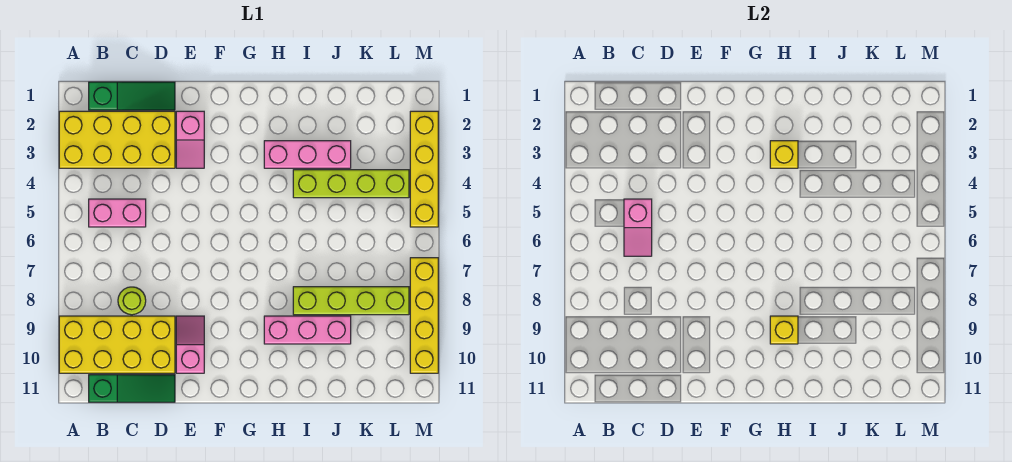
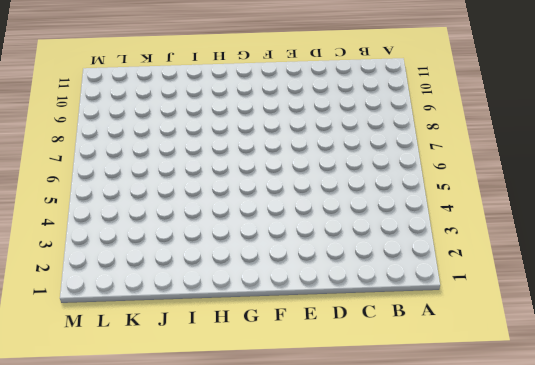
none -> yellow 2x4 brick [59,111,175,168]
none -> yellow 2x4 brick [59,316,175,373]
none -> green 1x3 slope [89,82,175,110]

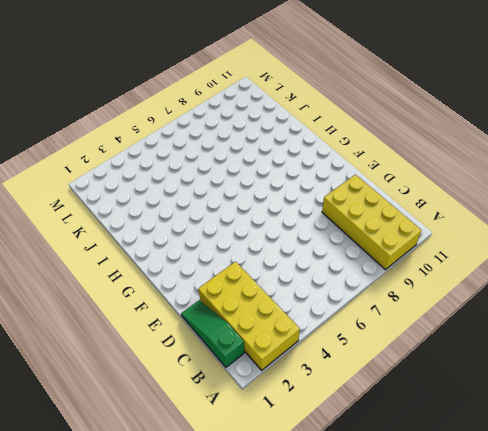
none -> pink 1x2 brick [89,199,146,227]
none -> green 1x3 slope [89,375,175,402]
none -> lime 1x1 round brick [118,287,146,315]

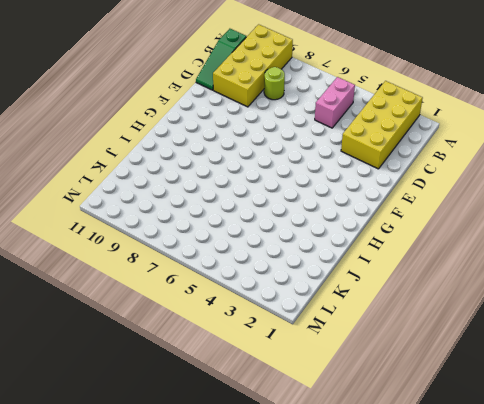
none -> green 1x3 slope [89,82,175,110]
none -> pink 1x2 slope [176,111,204,168]
none -> pink 1x2 slope [176,316,204,373]

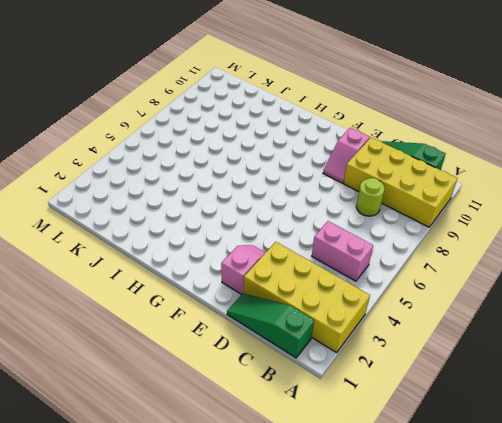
none -> pink 1x3 brick [264,141,351,168]
none -> pink 1x3 brick [264,316,351,344]
none -> lime 1x4 brick [293,170,409,198]

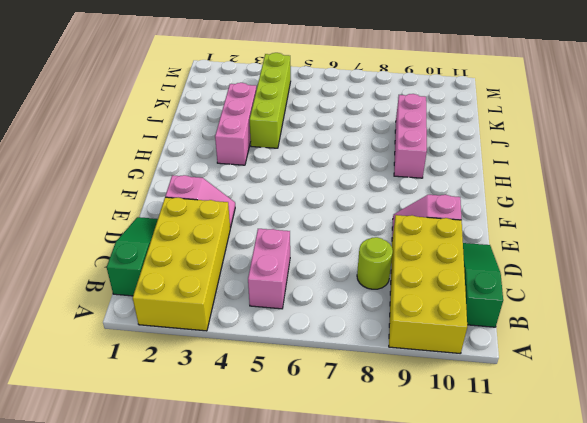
none -> lime 1x4 brick [293,287,409,315]
none -> yellow 1x4 brick [410,111,438,227]
none -> yellow 1x4 brick [410,258,438,373]

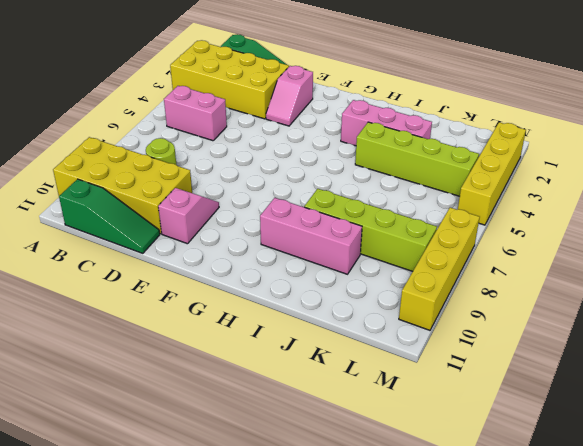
none -> pink 1x2 slope [624,199,652,256]
none -> yellow 1x1 brick [770,141,798,168]
none -> yellow 1x1 brick [770,316,798,344]

